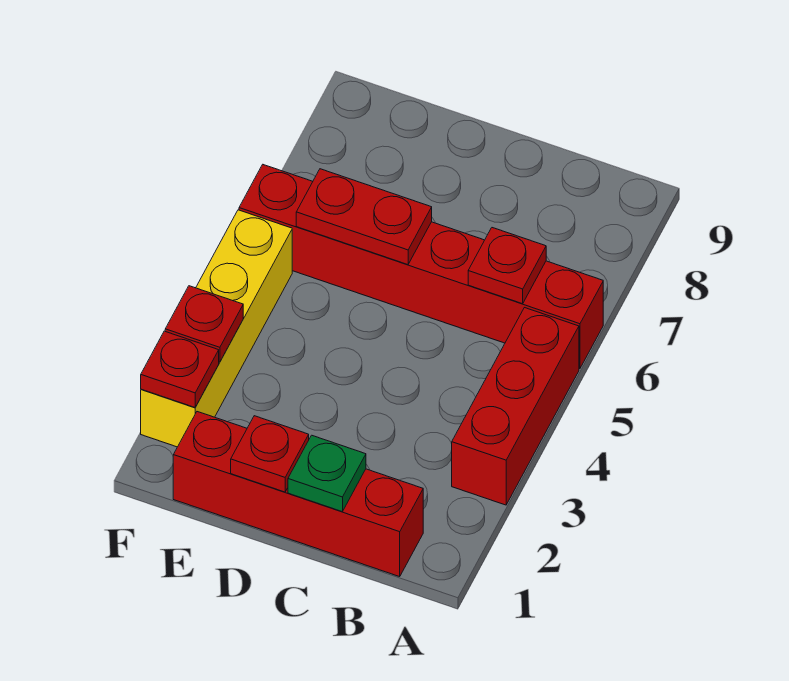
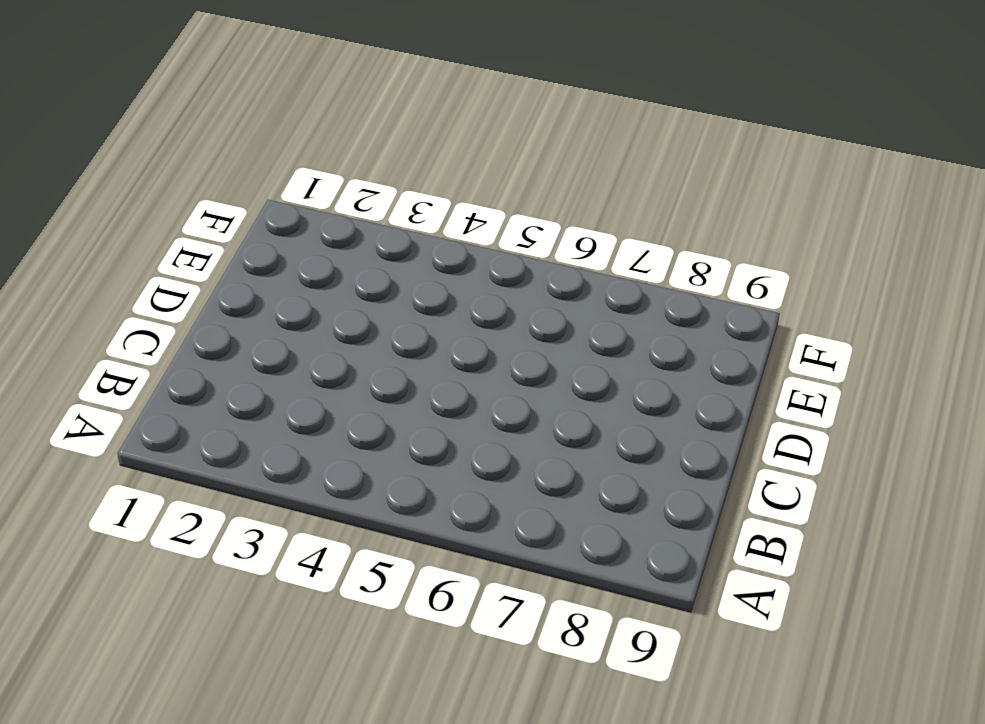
none -> red 1x3 brick [452,308,579,505]
none -> red 1x6 brick [239,165,603,369]

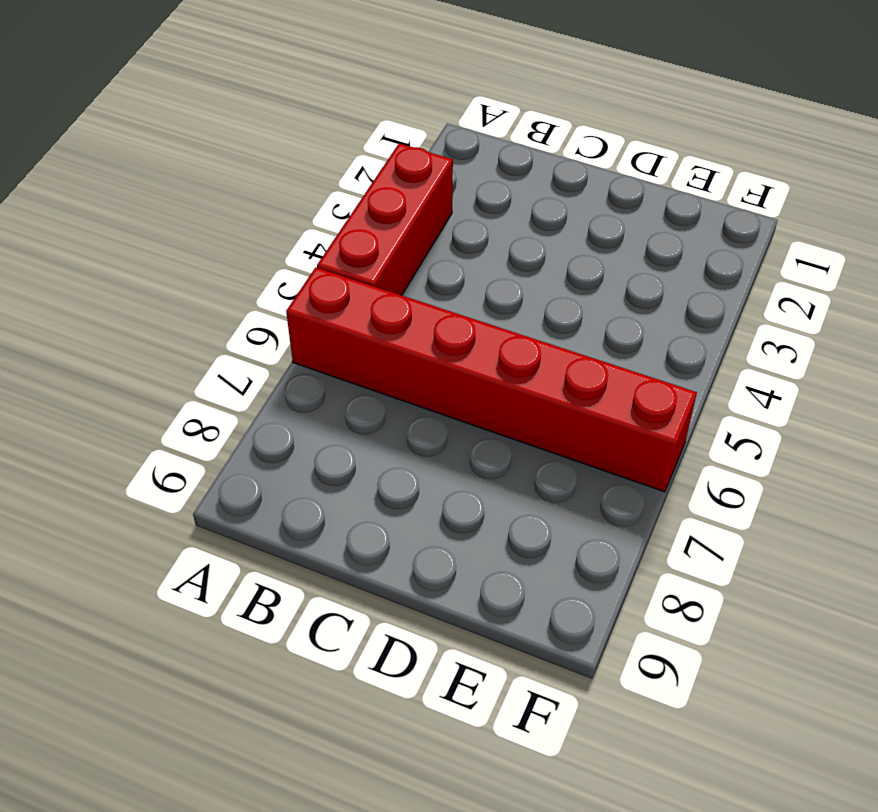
none -> red 1x4 brick [173,412,423,577]
none -> yellow 1x4 brick [141,210,292,447]

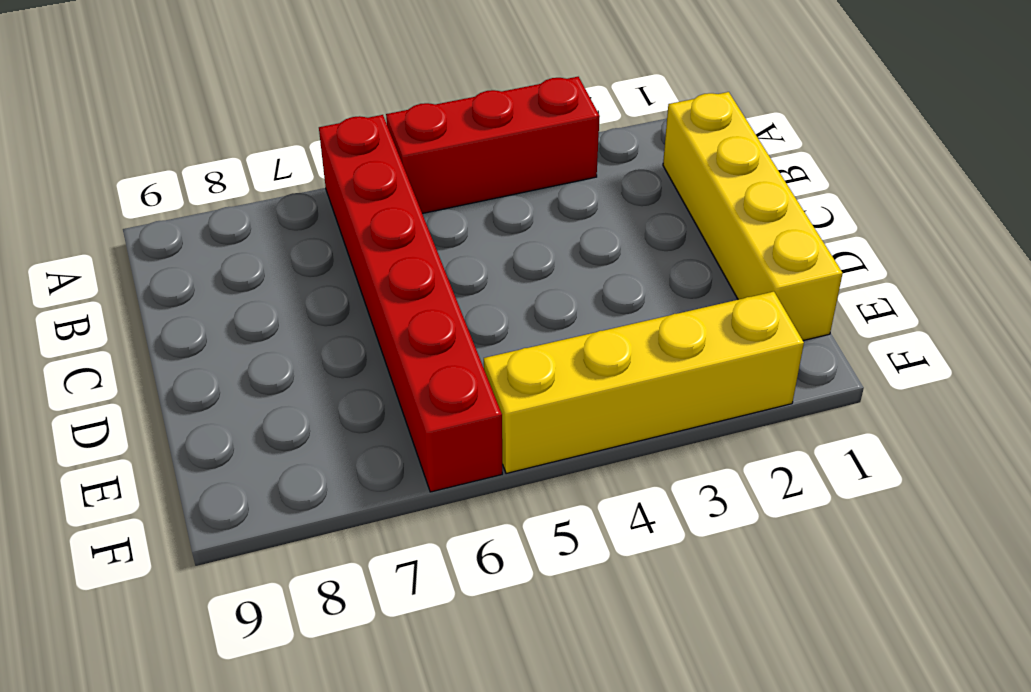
yellow 1x4 brick [663,92,843,341] -> red 1x4 brick [173,412,423,577]
none -> red 1x1 plate [468,228,546,304]
none -> green 1x1 plate [288,435,366,512]

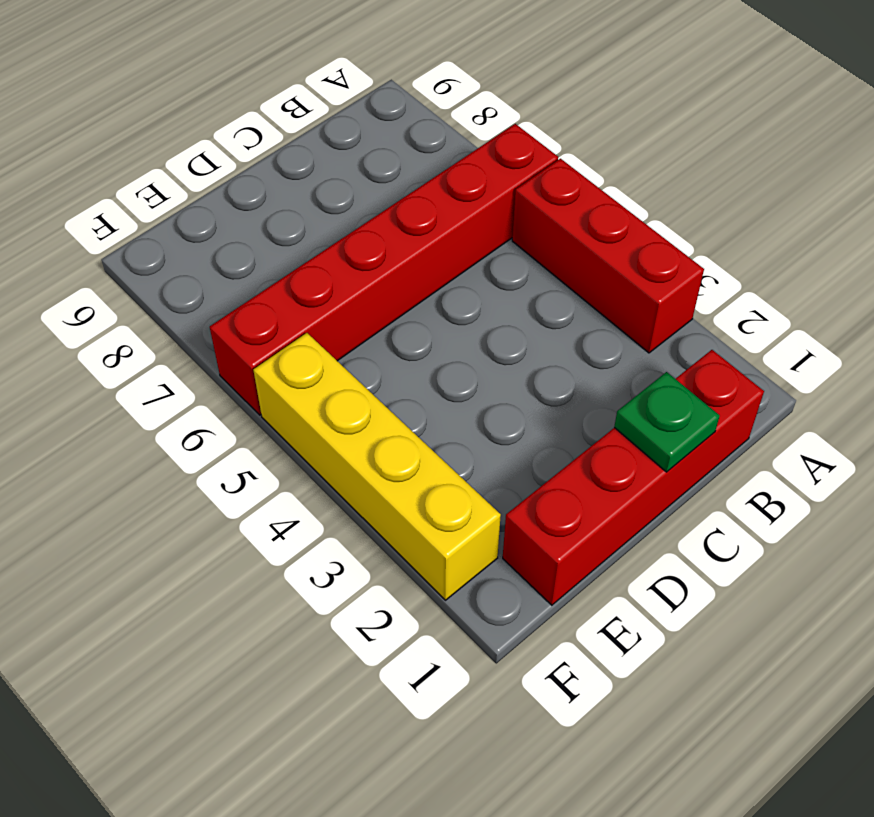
none -> red 1x1 plate [468,228,546,304]
none -> red 1x1 plate [231,416,309,492]

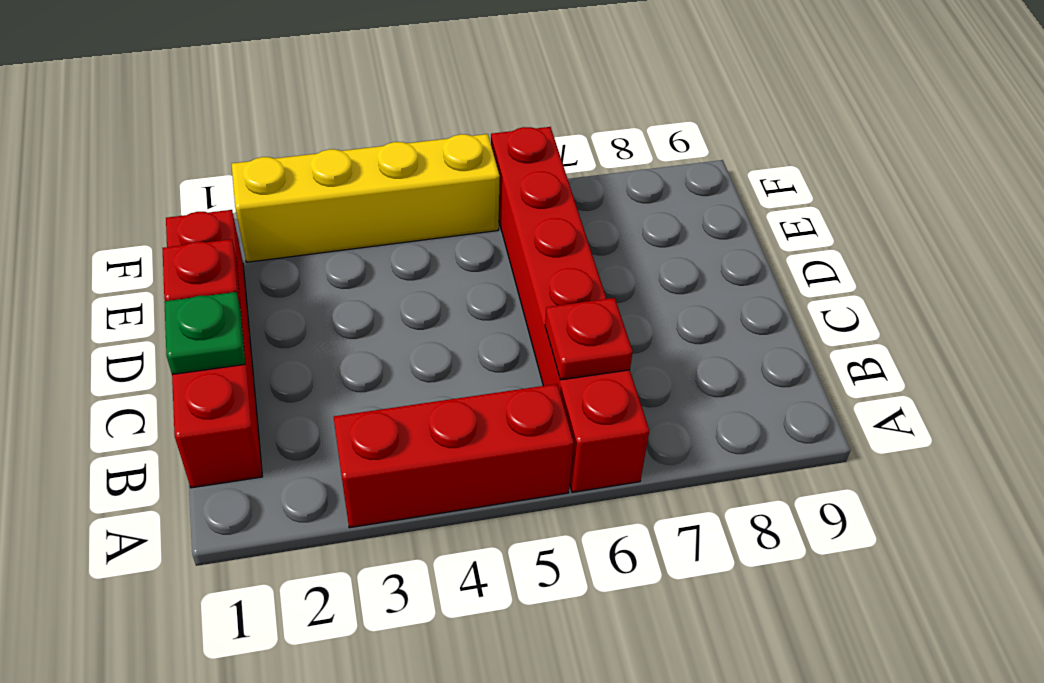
none -> red 1x2 plate [296,169,432,265]
none -> red 1x1 plate [141,331,219,407]

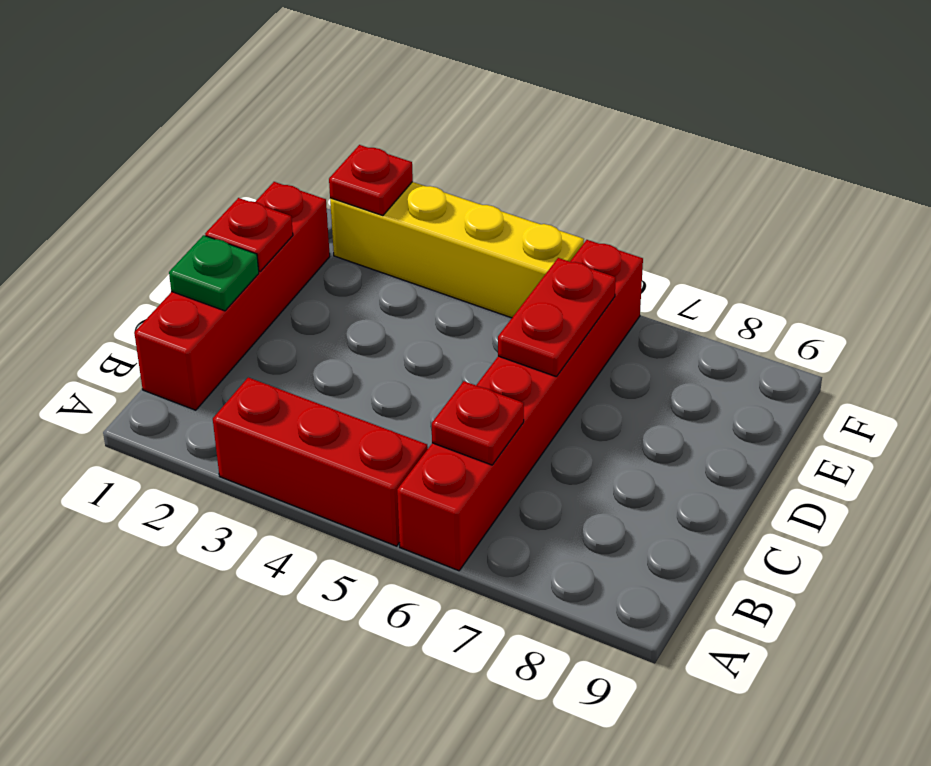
none -> red 1x1 plate [165,286,243,362]

